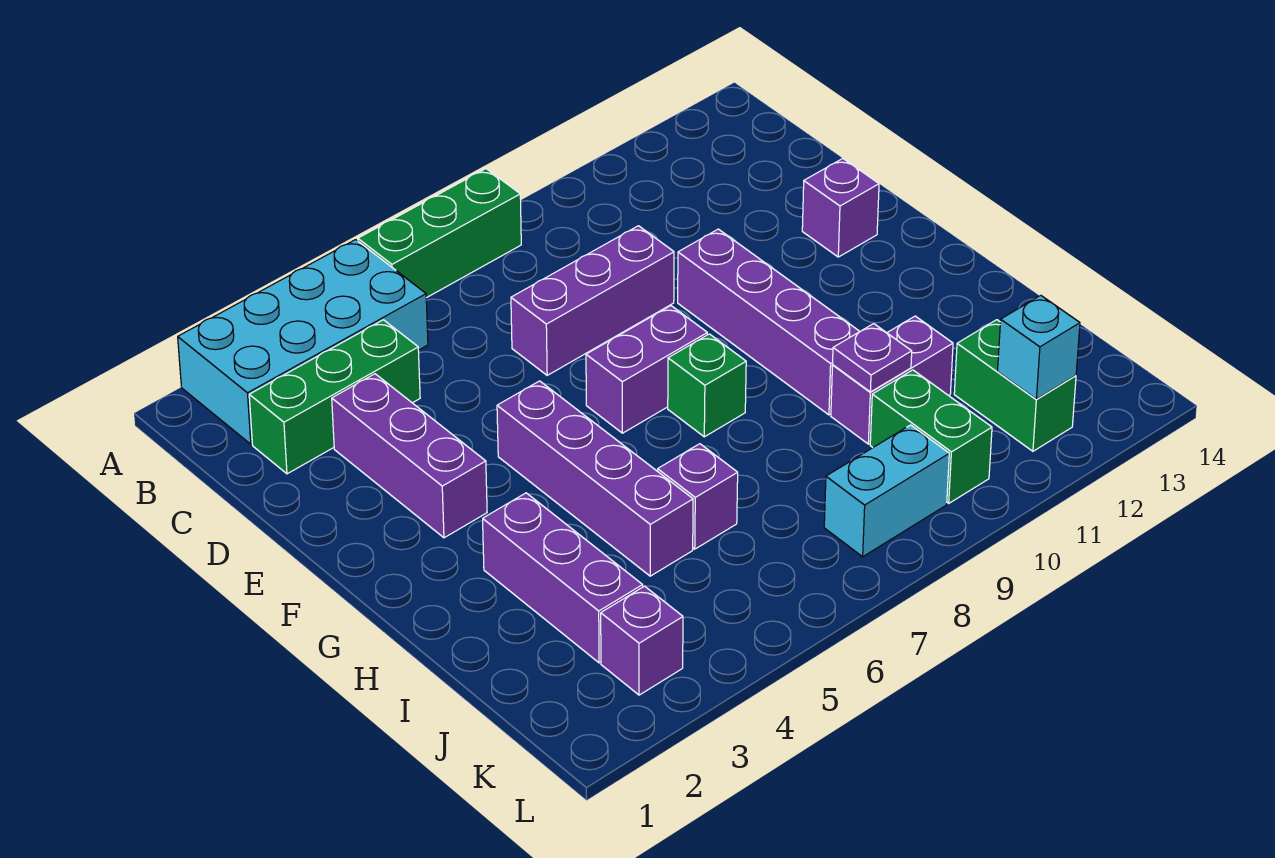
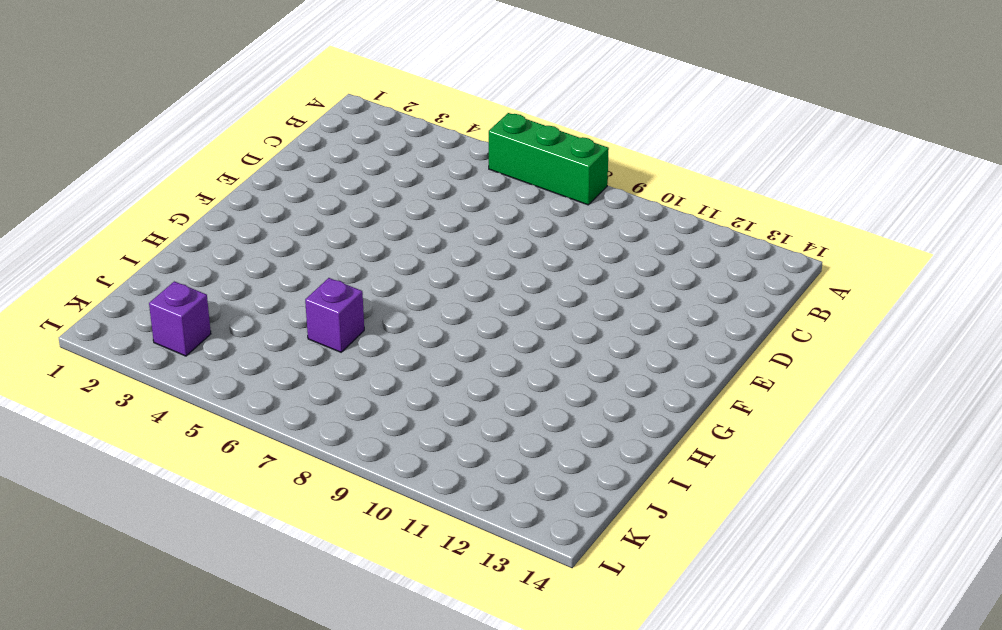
none -> cyan 2x4 brick [178,240,428,444]
none -> green 1x3 brick [249,320,420,474]
none -> purple 1x3 brick [332,374,487,538]

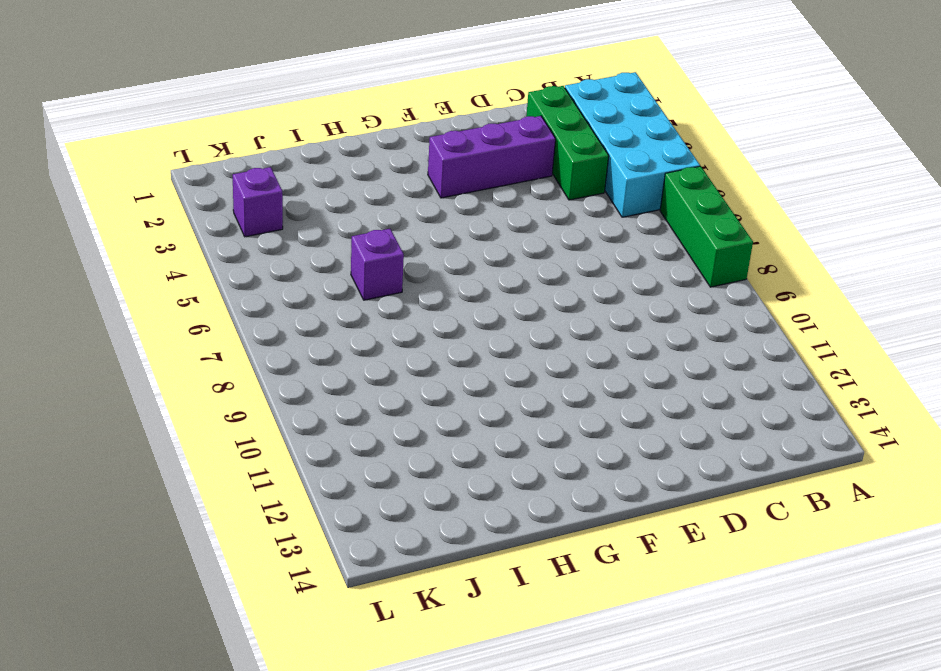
none -> purple 1x3 brick [511,226,674,375]
none -> purple 1x4 brick [678,229,860,415]
none -> purple 1x1 brick [802,159,879,257]

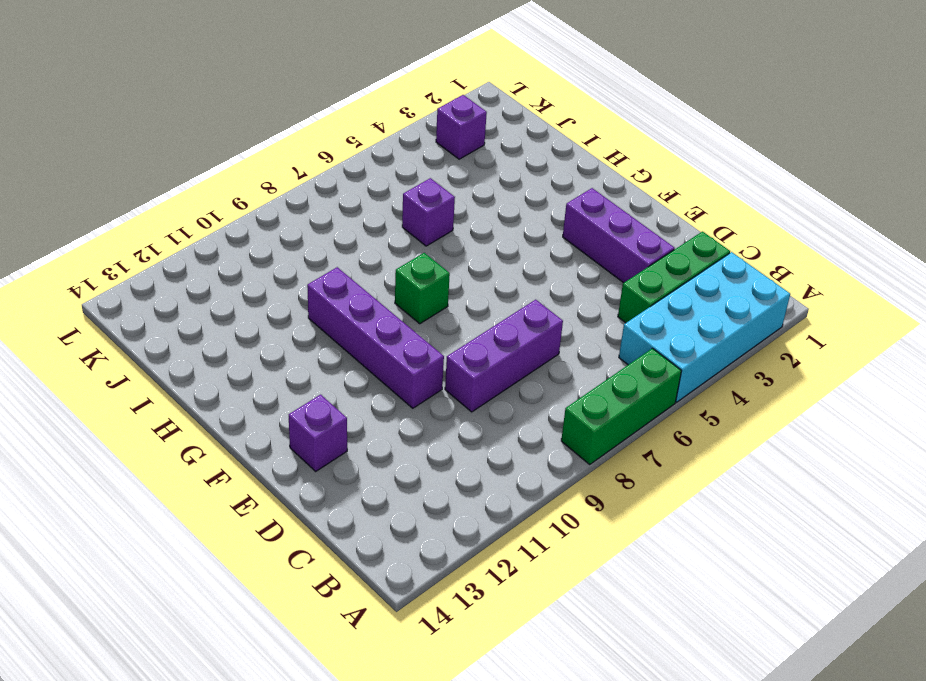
none -> purple 1x4 brick [497,381,693,576]
none -> purple 1x2 brick [586,306,707,433]
none -> purple 1x3 brick [483,493,643,663]

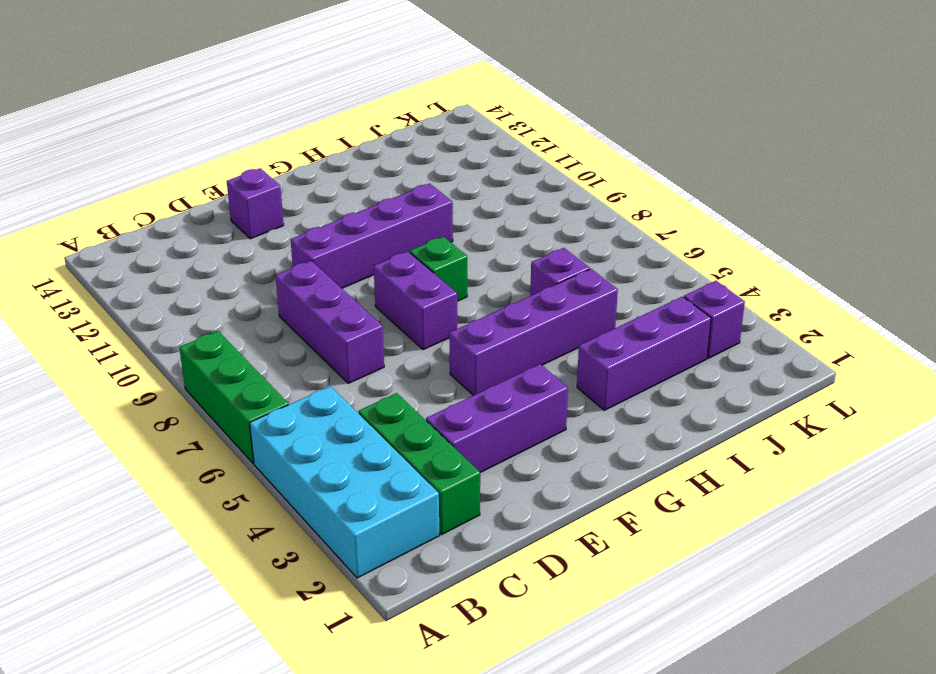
none -> purple 1x2 brick [831,316,953,444]
none -> green 1x2 brick [870,370,992,503]
none -> green 1x2 brick [954,320,1076,451]

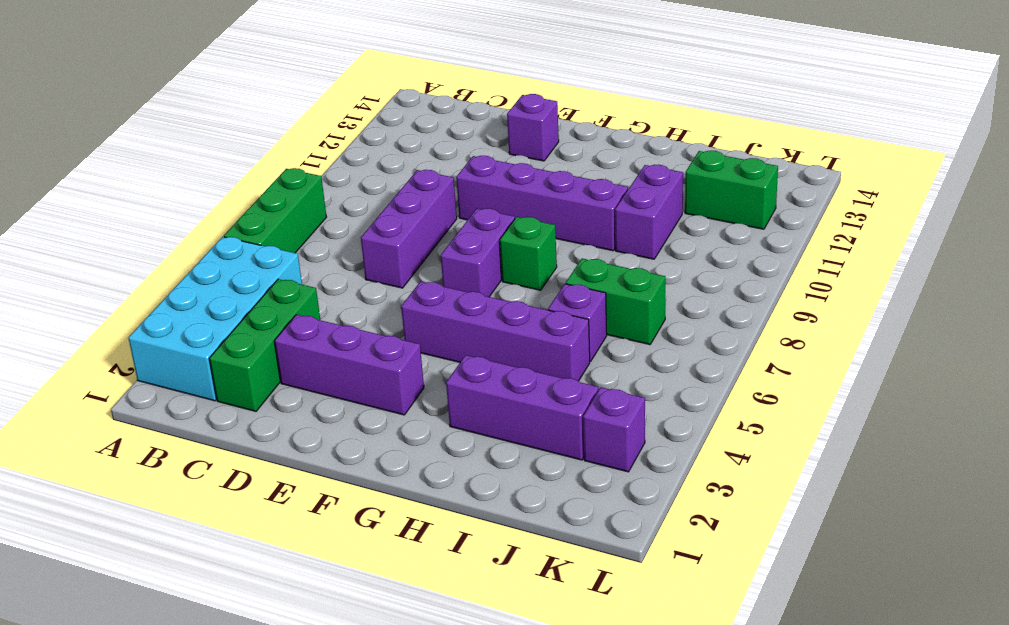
green 1x2 brick [566,258,665,345] -> green 1x2 brick moved to [870,370,992,503]
none -> cyan 1x2 brick [824,425,949,557]
none -> purple 1x1 plate [833,324,912,392]
none -> cyan 1x1 brick [998,295,1080,399]

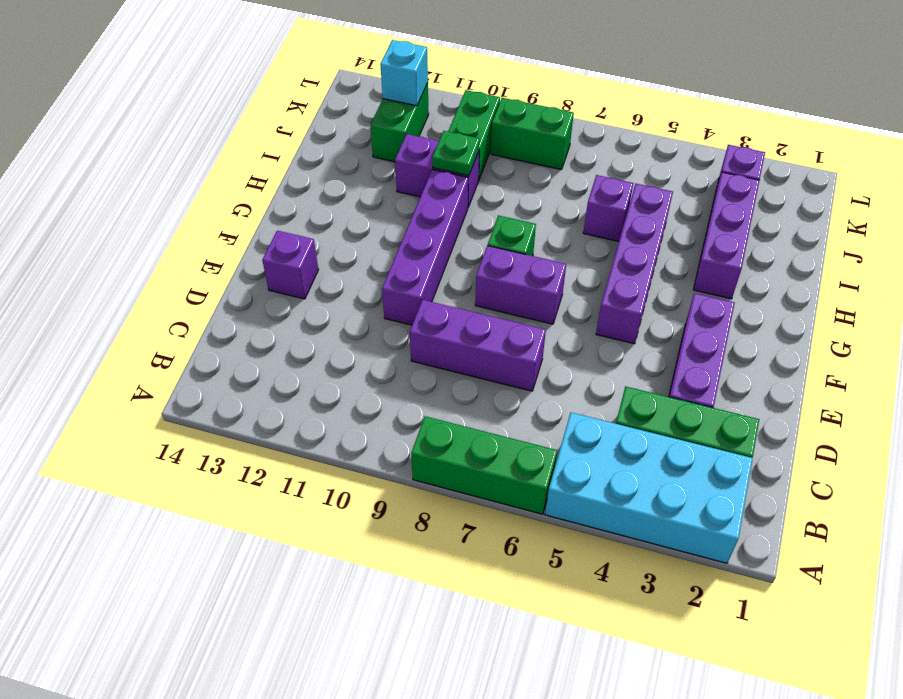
green 1x1 plate [432,131,480,176] -> purple 1x1 plate [833,324,912,392]
green 1x2 brick [491,98,574,170] -> cyan 1x2 brick [824,425,949,557]

